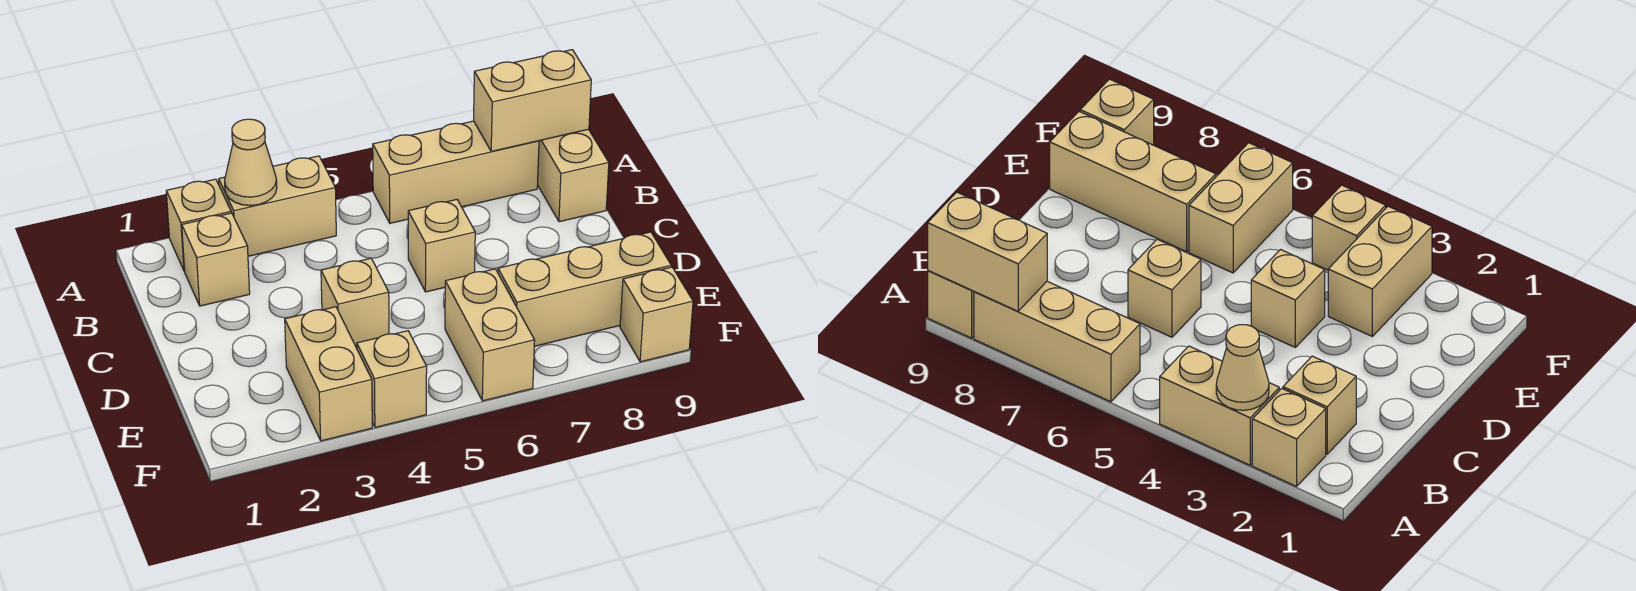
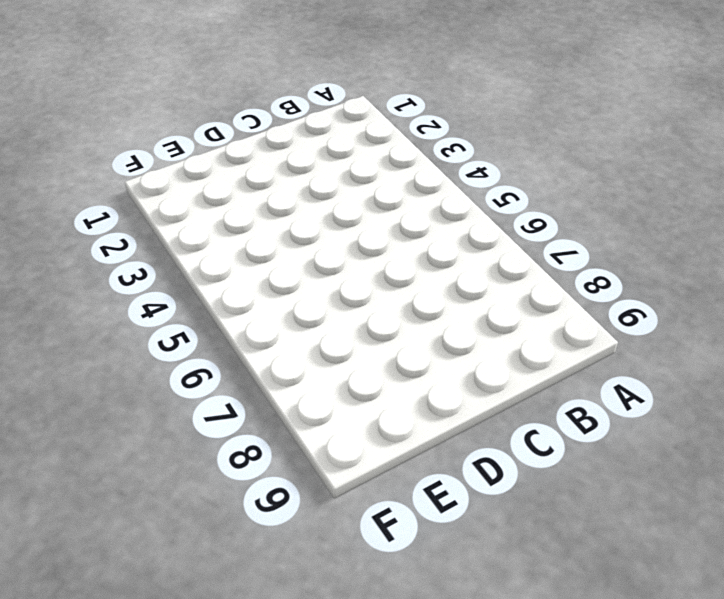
none -> tan 1x1 brick [166,179,231,271]
none -> tan 1x2 brick [219,156,336,256]
none -> tan 1x3 brick [373,121,539,223]

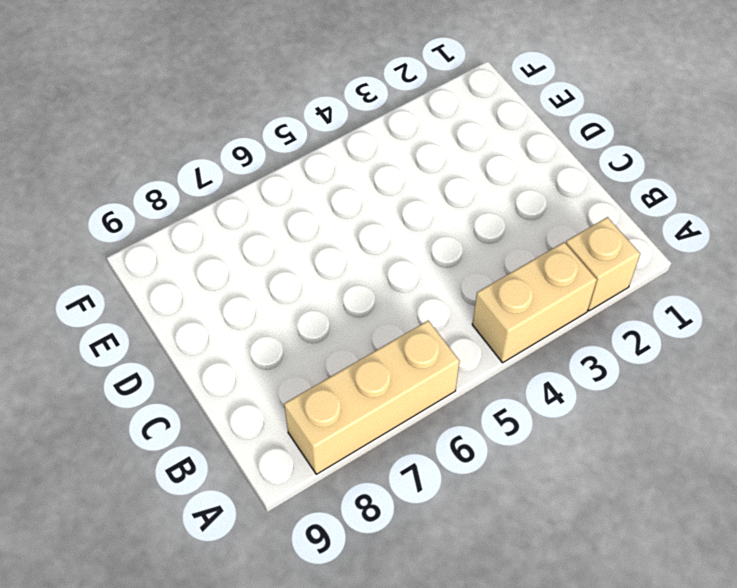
none -> tan 1x2 brick [538,129,609,222]
none -> tan 1x1 brick [182,213,250,306]
none -> tan 1x1 brick [408,200,475,292]

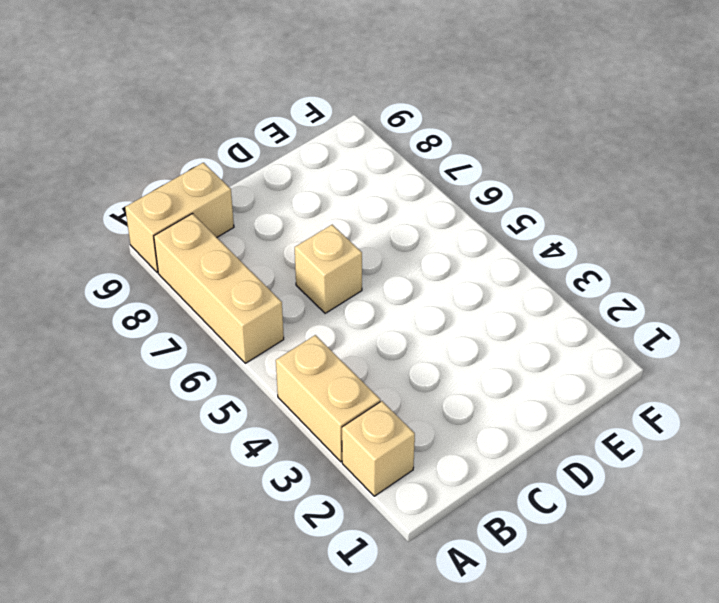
none -> tan 1x1 brick [182,213,250,306]
none -> tan 1x1 brick [321,258,389,348]
none -> tan 1x2 brick [285,307,372,441]

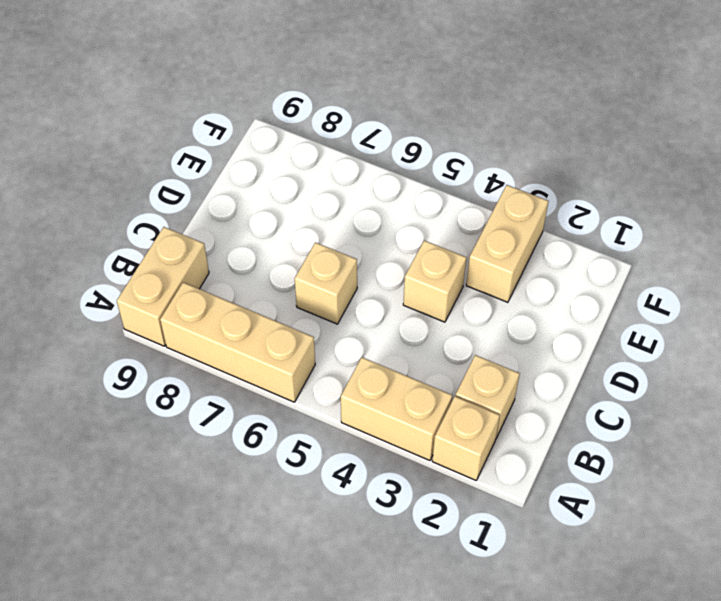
none -> tan 1x2 brick [445,269,535,401]
none -> tan 1x3 brick [498,232,671,346]
none -> tan 1x1 brick [357,331,427,427]

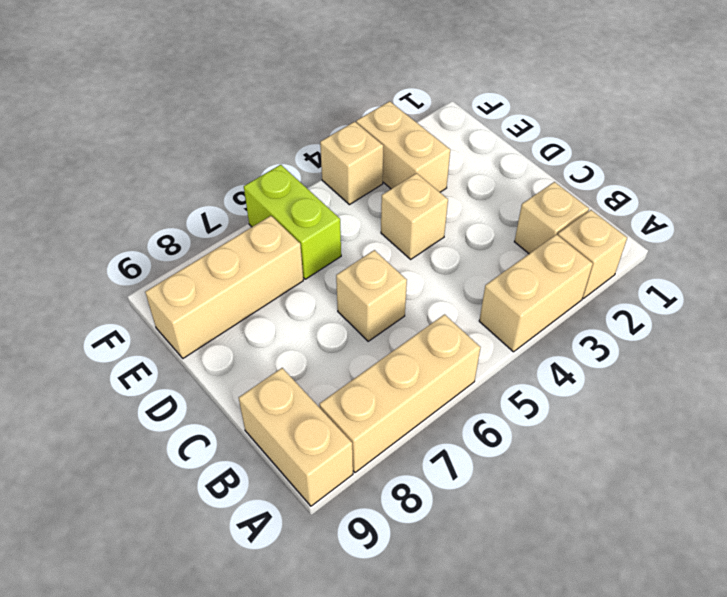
lime 1x2 brick [244,165,341,279] -> tan 1x2 brick [445,269,535,401]
none -> tan 1x1 brick [620,267,693,362]
none -> tan 1x1 cone [225,119,277,206]
none -> tan 1x2 brick [474,50,591,151]

